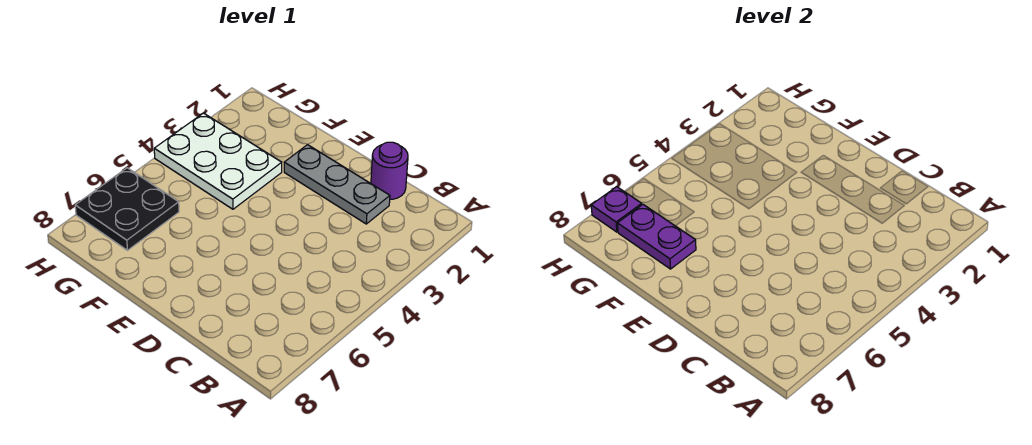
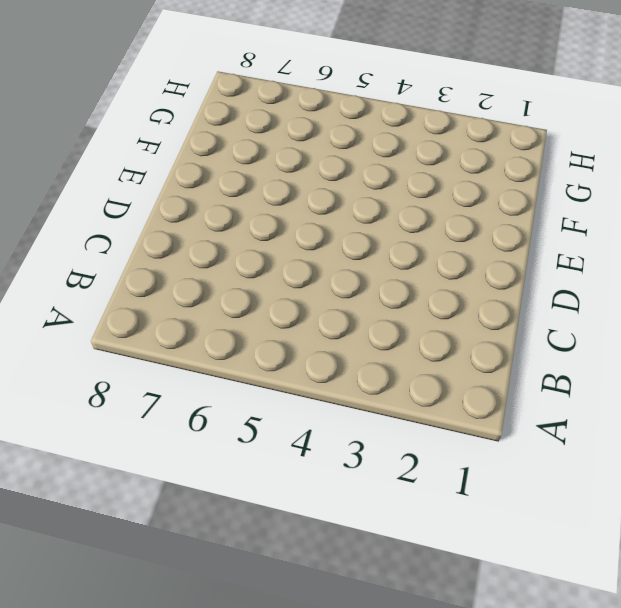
none -> purple 1x1 round brick [371,142,408,199]
none -> grey 1x3 plate [284,145,390,224]

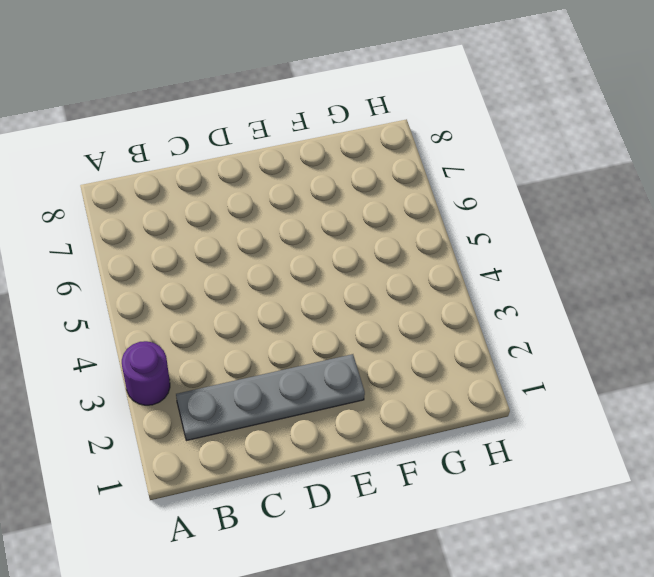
purple 1x1 round brick [122,341,170,405] -> purple 1x1 round brick moved to [371,142,408,199]
grey 1x4 plate [176,354,365,441] -> grey 1x3 plate [284,145,390,224]
none -> white 2x3 plate [154,113,282,209]
none -> black 2x2 plate [75,168,179,250]

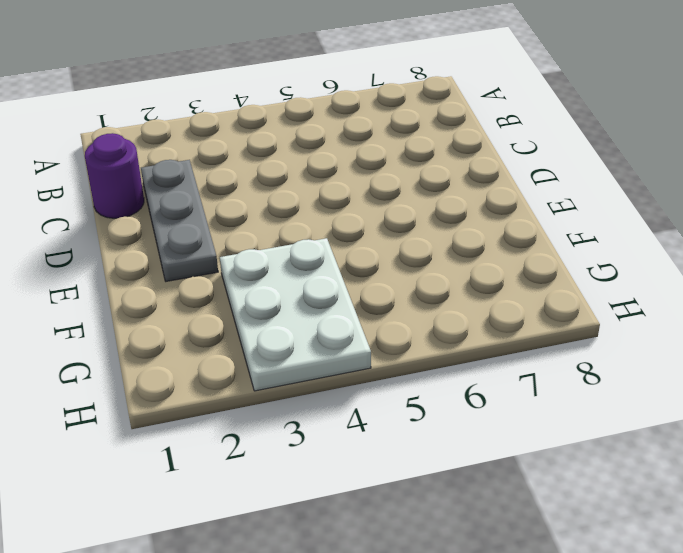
none -> black 2x2 plate [75,168,179,250]
none -> purple 1x2 plate [617,205,696,269]

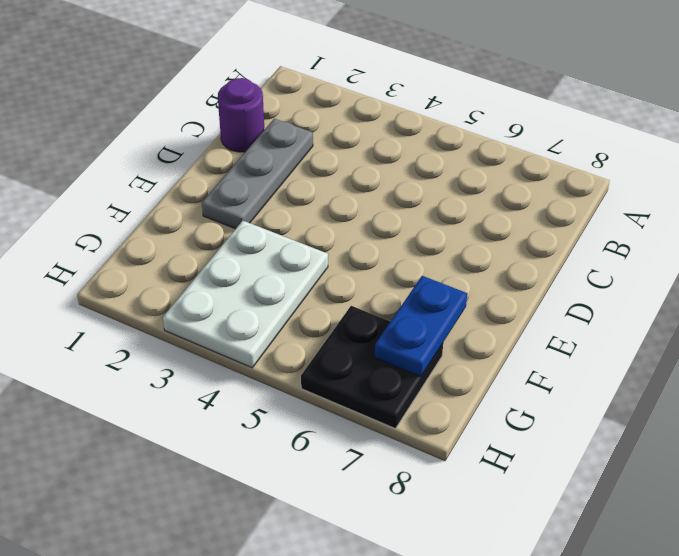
blue 1x2 plate [375,276,467,377] -> purple 1x2 plate [617,205,696,269]
none -> purple 1x1 plate [591,187,642,232]

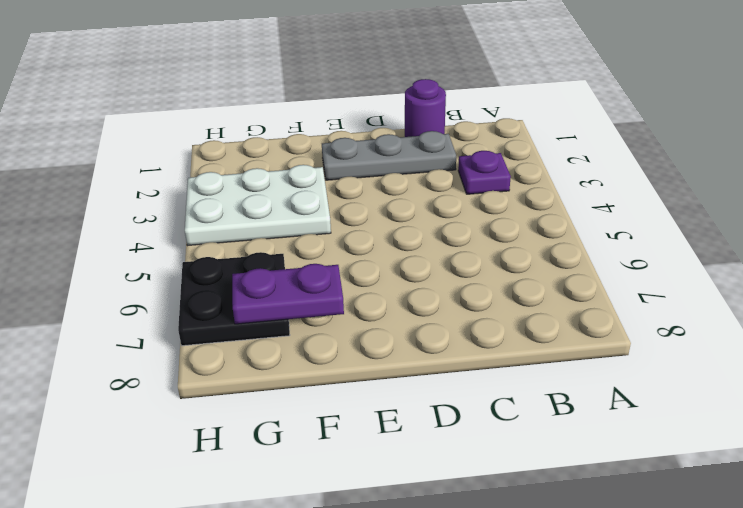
purple 1x1 plate [458,151,511,194] -> purple 1x1 plate moved to [591,187,642,232]

